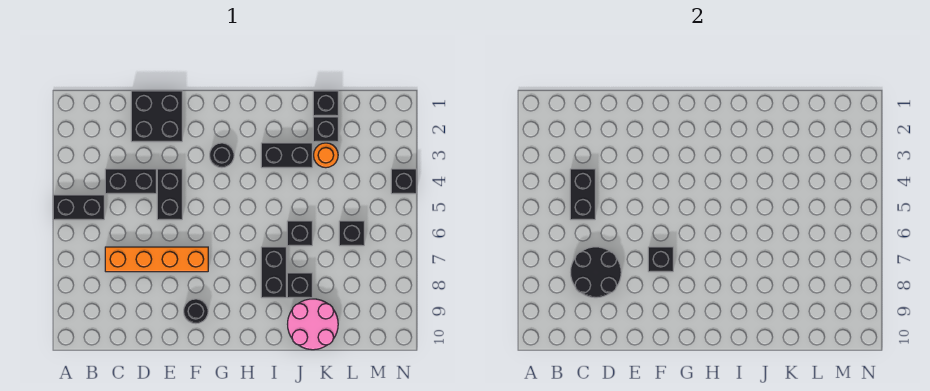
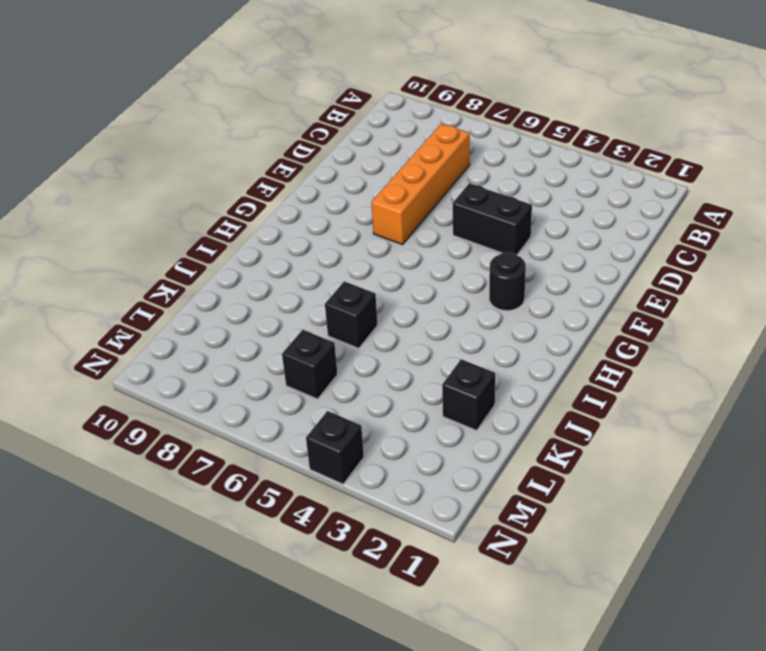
none -> black 1x2 brick [53,195,104,220]
none -> black 1x2 brick [105,169,156,194]
none -> black 2x2 brick [131,91,182,142]

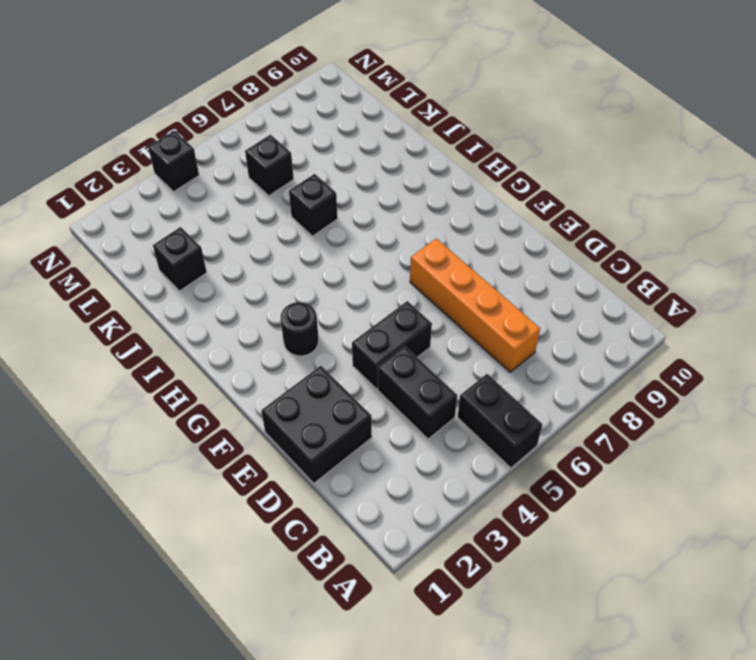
none -> black 1x1 round brick [184,299,208,324]
none -> black 1x2 brick [261,143,312,168]
none -> black 1x2 brick [261,247,286,298]

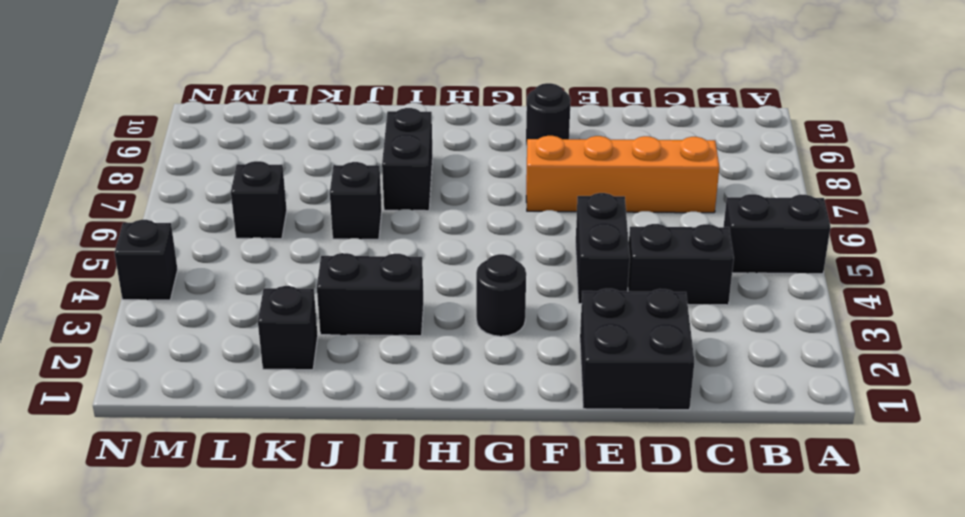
none -> black 1x1 brick [287,273,312,298]
none -> pink 2x2 round brick [288,299,338,350]
none -> black 1x1 brick [313,91,338,116]

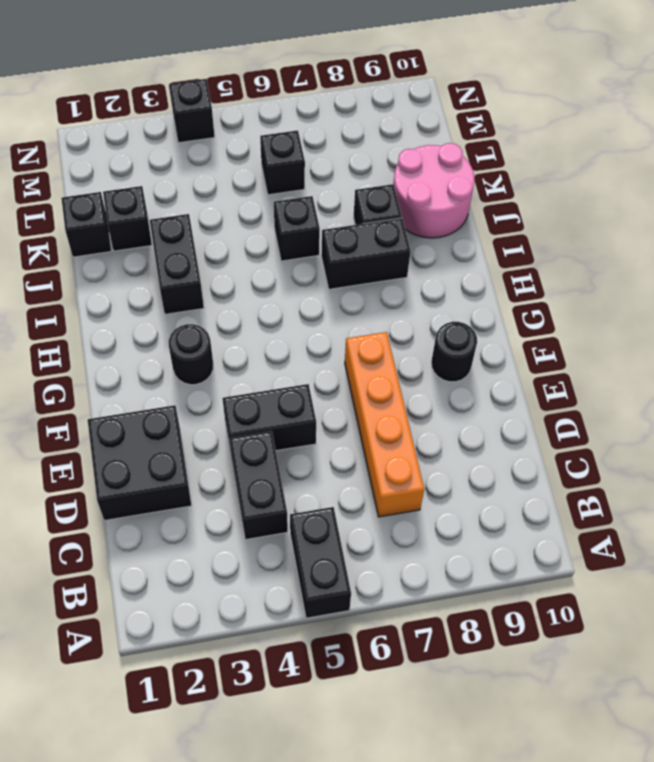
none -> orange 1x1 round brick [314,143,338,168]
none -> black 1x2 brick [570,169,595,220]
none -> black 2x2 round brick [571,247,621,298]

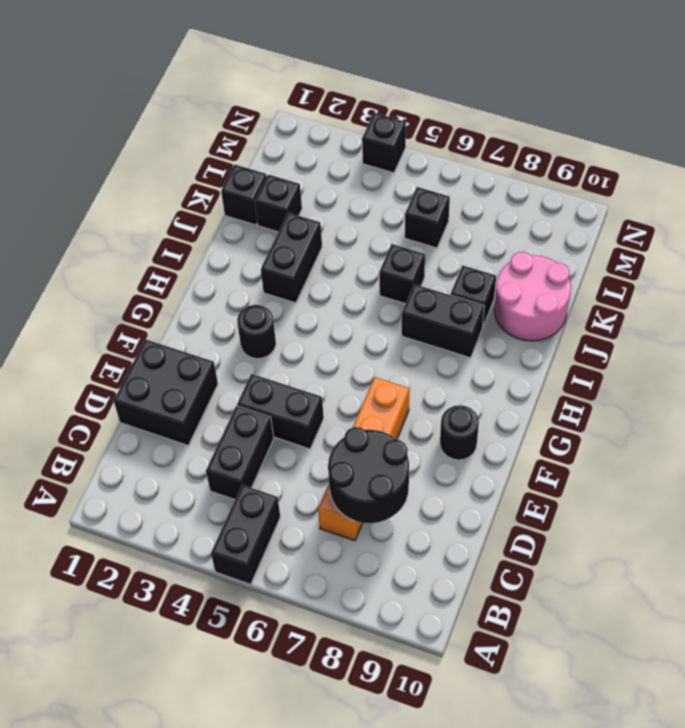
none -> orange 1x1 round brick [314,143,338,168]
none -> black 1x2 brick [570,169,595,220]
none -> black 1x1 brick [648,247,673,272]

